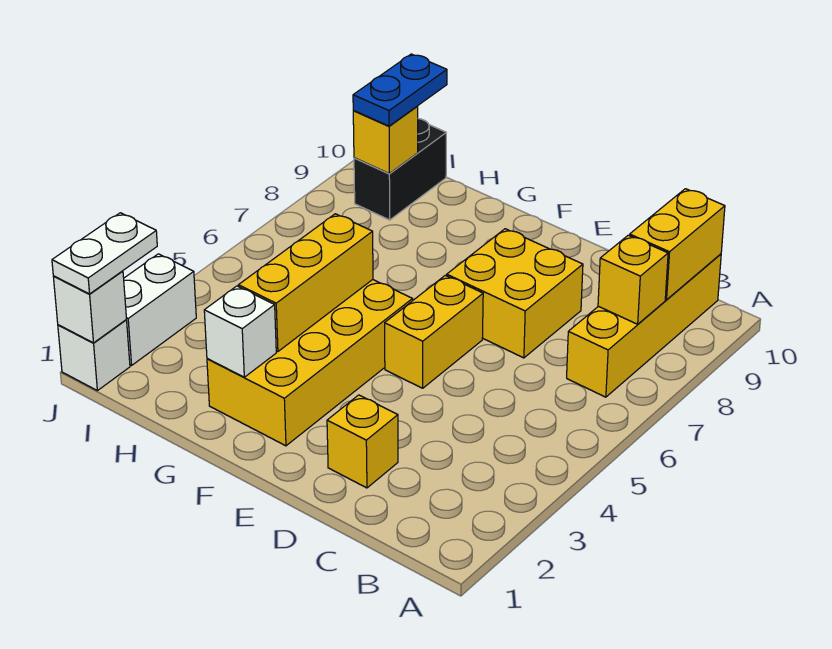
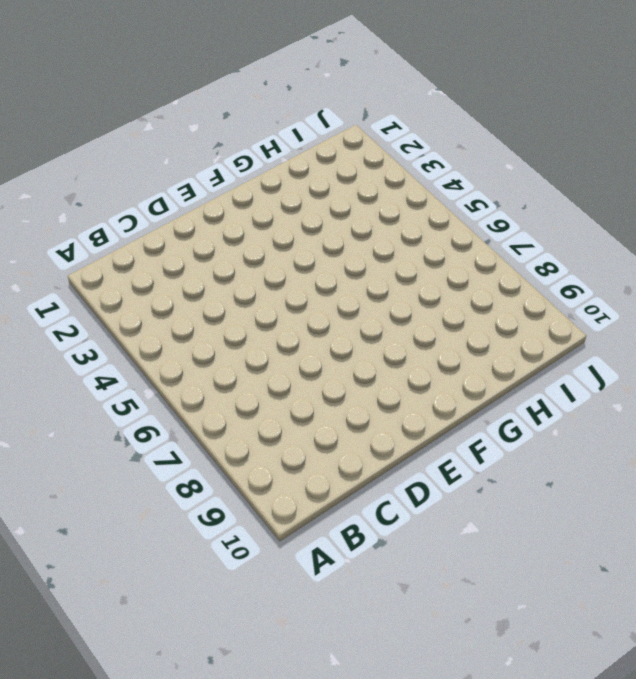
none -> yellow 1x4 brick [567,254,721,397]
none -> yellow 1x1 brick [327,395,398,488]
none -> yellow 2x2 brick [447,229,583,358]

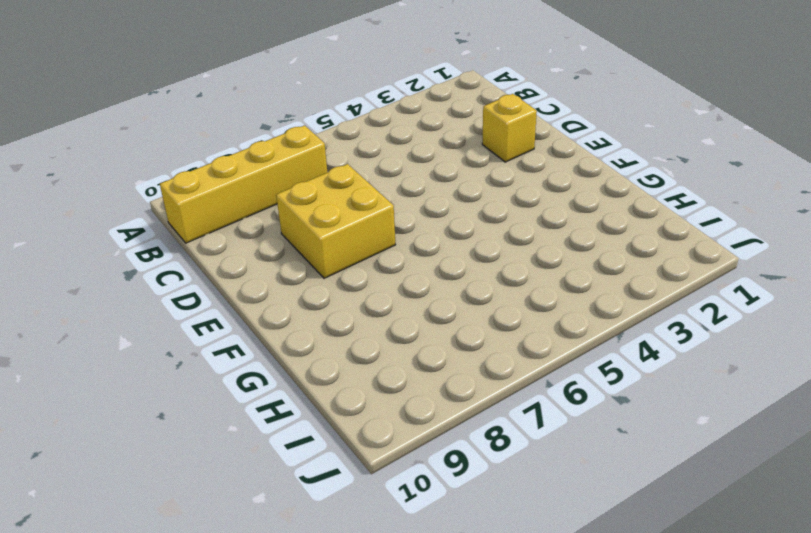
none -> yellow 1x2 brick [385,275,483,388]
none -> yellow 2x4 brick [207,280,413,446]
none -> black 1x2 brick [354,119,446,220]

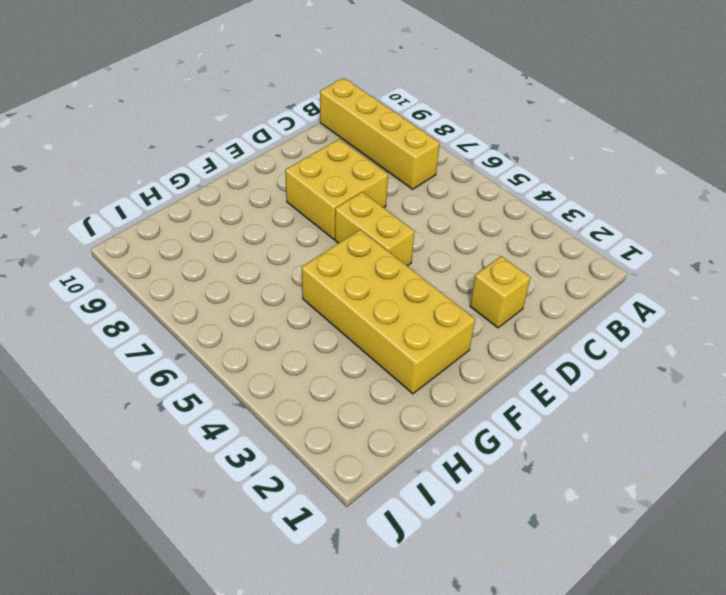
none -> black 1x2 brick [354,119,446,220]
none -> white 1x1 brick [58,320,130,391]
none -> white 1x2 brick [124,254,196,365]

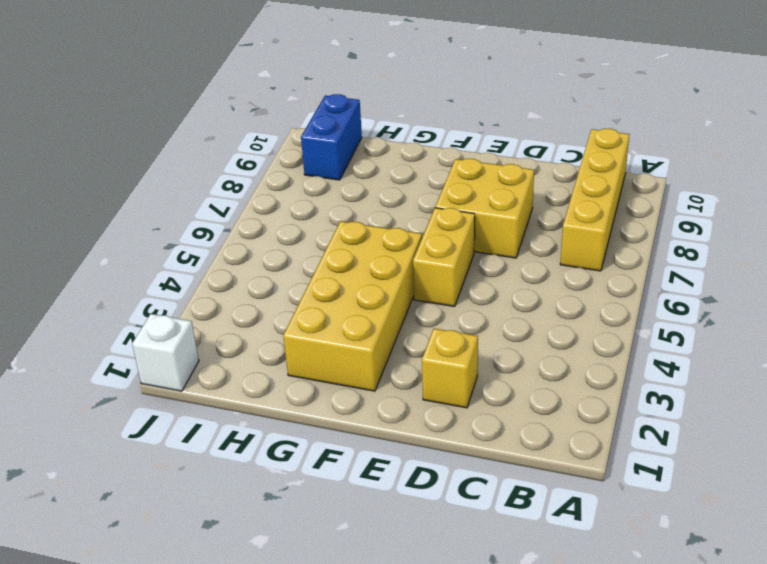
blue 1x2 brick [301,94,362,180] -> black 1x2 brick [354,119,446,220]
none -> white 1x2 brick [124,254,196,365]
none -> yellow 1x1 brick [598,235,668,324]
none -> yellow 1x2 brick [630,189,725,300]

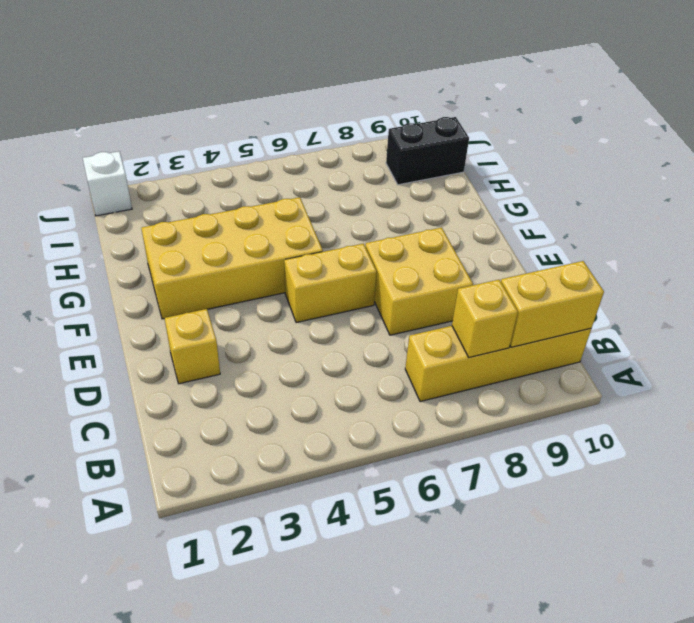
none -> white 1x2 brick [124,254,196,365]
none -> white 1x1 brick [204,286,276,377]
none -> yellow 1x3 brick [238,214,373,352]

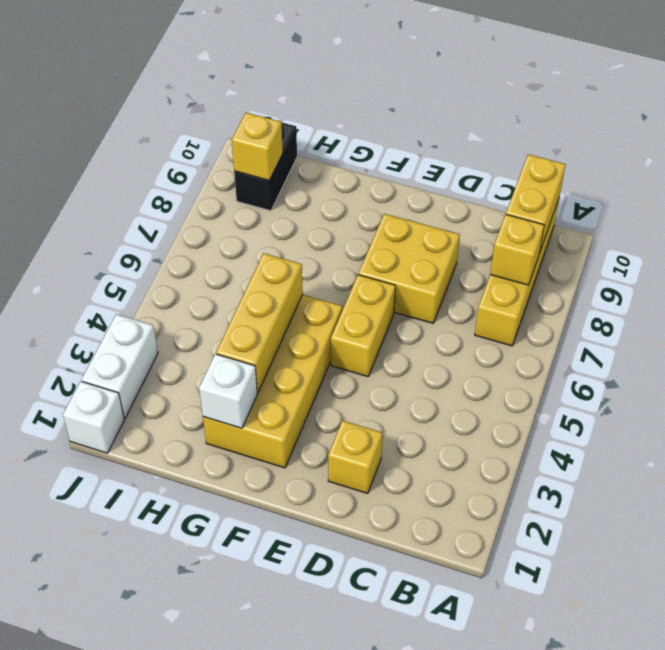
none -> white 1x1 brick [53,271,126,343]
none -> blue 1x2 plate [353,54,447,126]
none -> white 1x2 plate [52,213,157,294]

